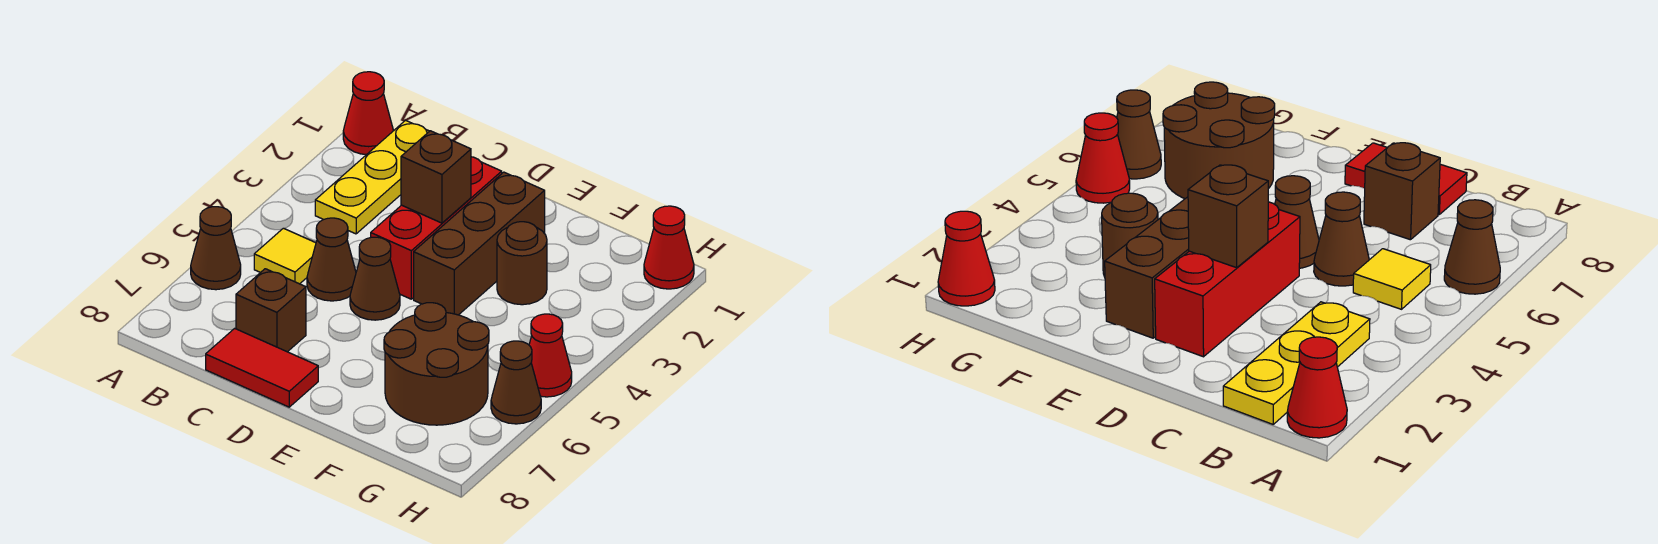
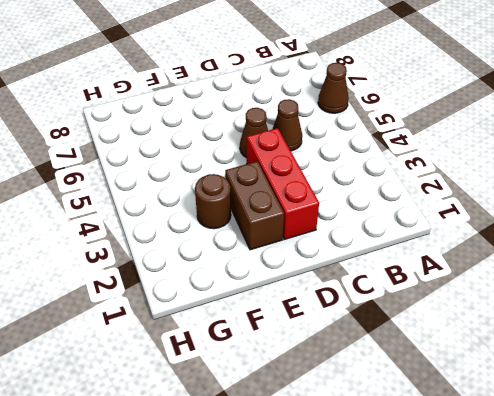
brown 1x2 brick [225,161,284,250] -> brown 1x3 brick [414,172,545,315]
none -> red 1x1 cone [343,72,393,155]
none -> yellow 1x3 plate [315,120,429,234]
none -> yellow 1x1 tile [254,228,316,284]

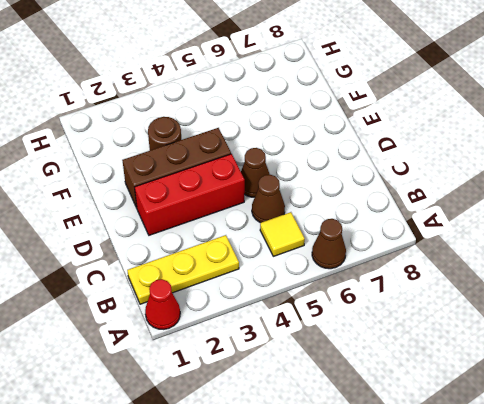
none -> brown 1x1 brick [236,269,306,352]
none -> red 1x2 tile [206,328,318,407]
none -> brown 2x2 round brick [384,303,489,425]

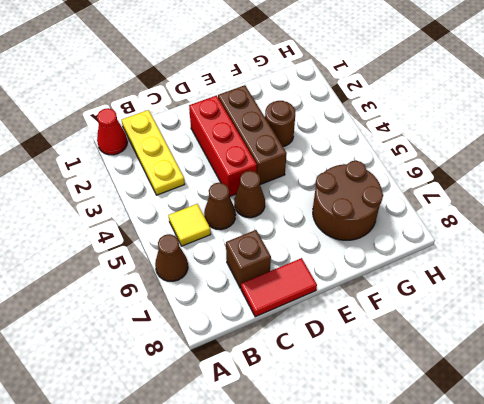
none -> red 1x1 cone [644,206,694,289]
none -> red 1x1 cone [529,314,572,397]
none -> brown 1x1 cone [491,341,541,424]

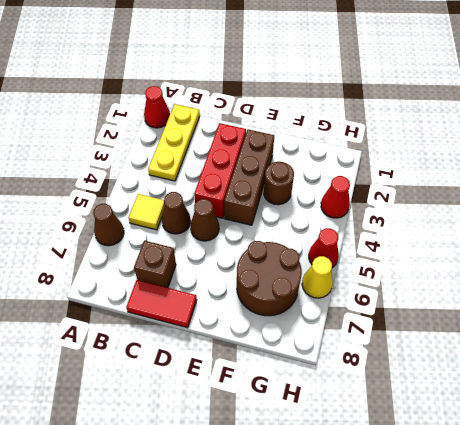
red 1x1 cone [321,176,350,218] -> red 1x1 cone moved to [644,206,694,289]
yellow 1x1 cone [302,256,333,298] -> brown 1x1 cone [491,341,541,424]
none -> brown 1x1 brick [401,131,471,223]

